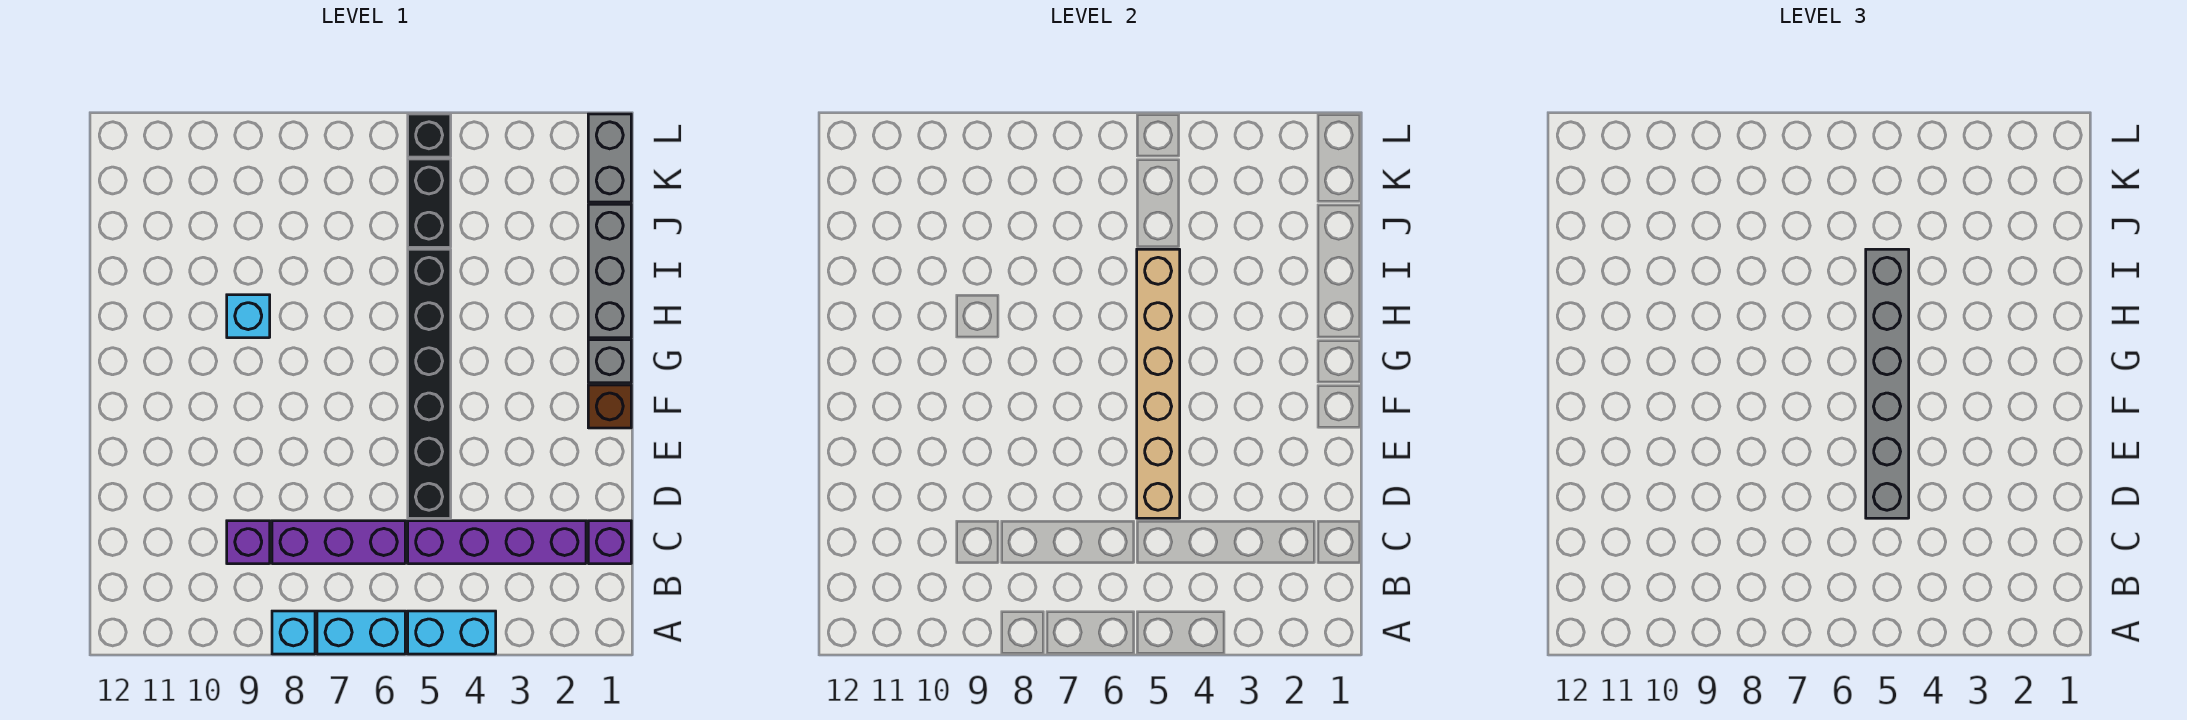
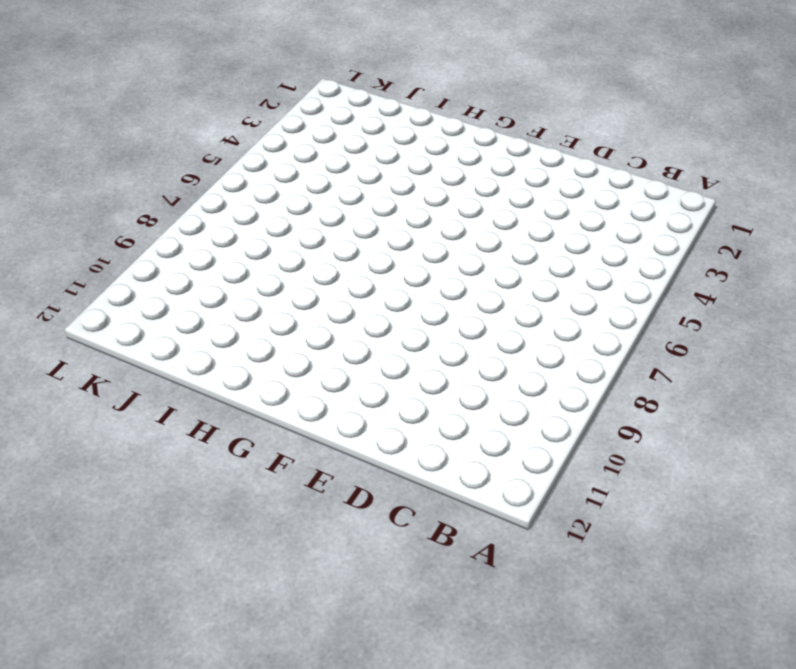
none -> cyan 1x2 brick [408,611,496,654]
none -> cyan 1x2 brick [317,611,405,654]
none -> cyan 1x1 brick [272,611,315,654]

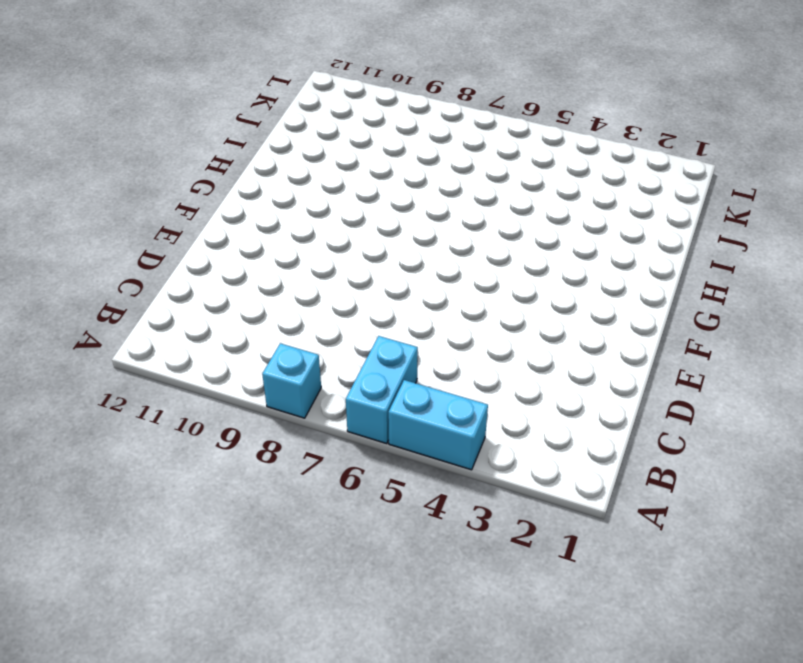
cyan 1x2 brick [346,336,418,443] -> cyan 1x2 brick turned to [317,611,405,654]
none -> purple 1x1 brick [588,521,631,564]
none -> purple 1x4 brick [408,521,586,564]
none -> purple 1x3 brick [272,521,405,564]

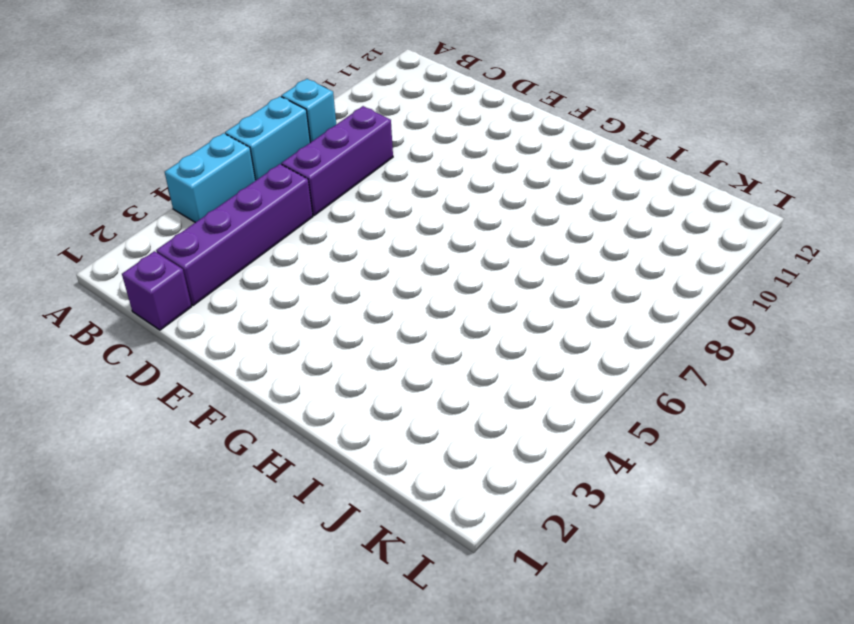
none -> purple 1x1 brick [227,521,270,564]
none -> black 1x6 brick [408,249,451,518]
none -> brown 1x1 brick [588,385,631,428]

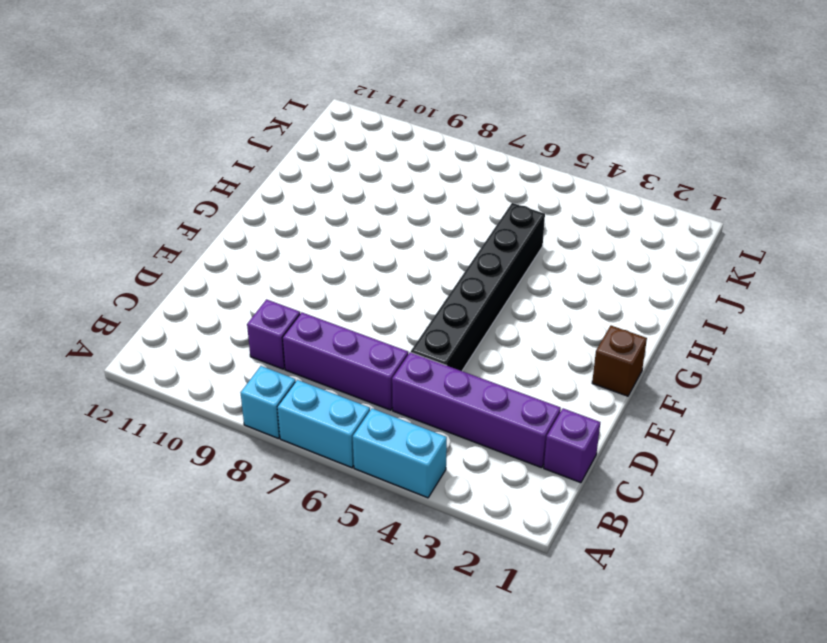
none -> grey 1x1 brick [588,340,631,383]
none -> grey 1x3 brick [588,204,631,338]
none -> cyan 1x1 brick [227,295,270,338]

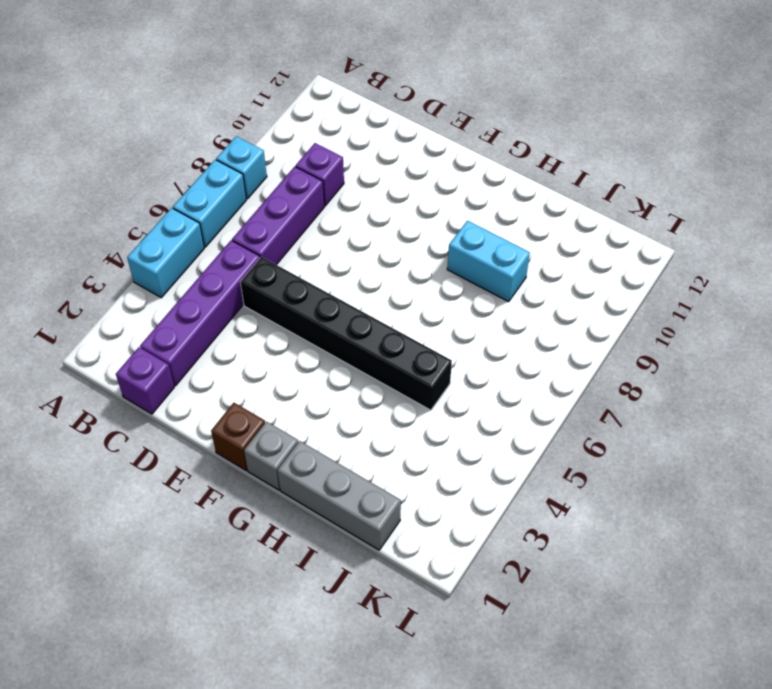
cyan 1x2 brick [447,221,530,302] -> cyan 1x1 brick [227,295,270,338]
none -> black 1x2 brick [408,159,451,247]
none -> grey 1x2 brick [588,114,631,202]
none -> black 1x1 brick [408,114,451,157]

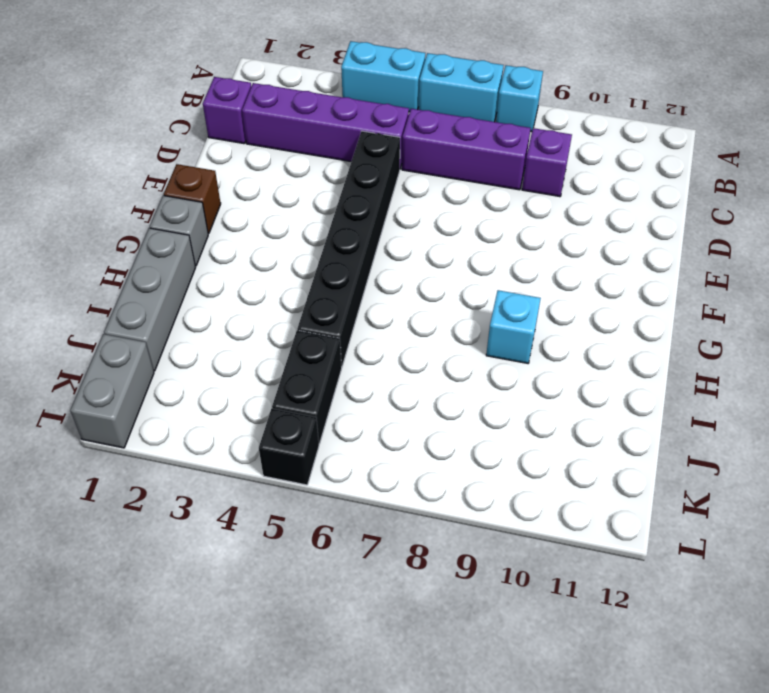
none -> tan 1x6 brick [1137,249,1180,518]
none -> grey 1x6 brick [1866,249,1909,518]

